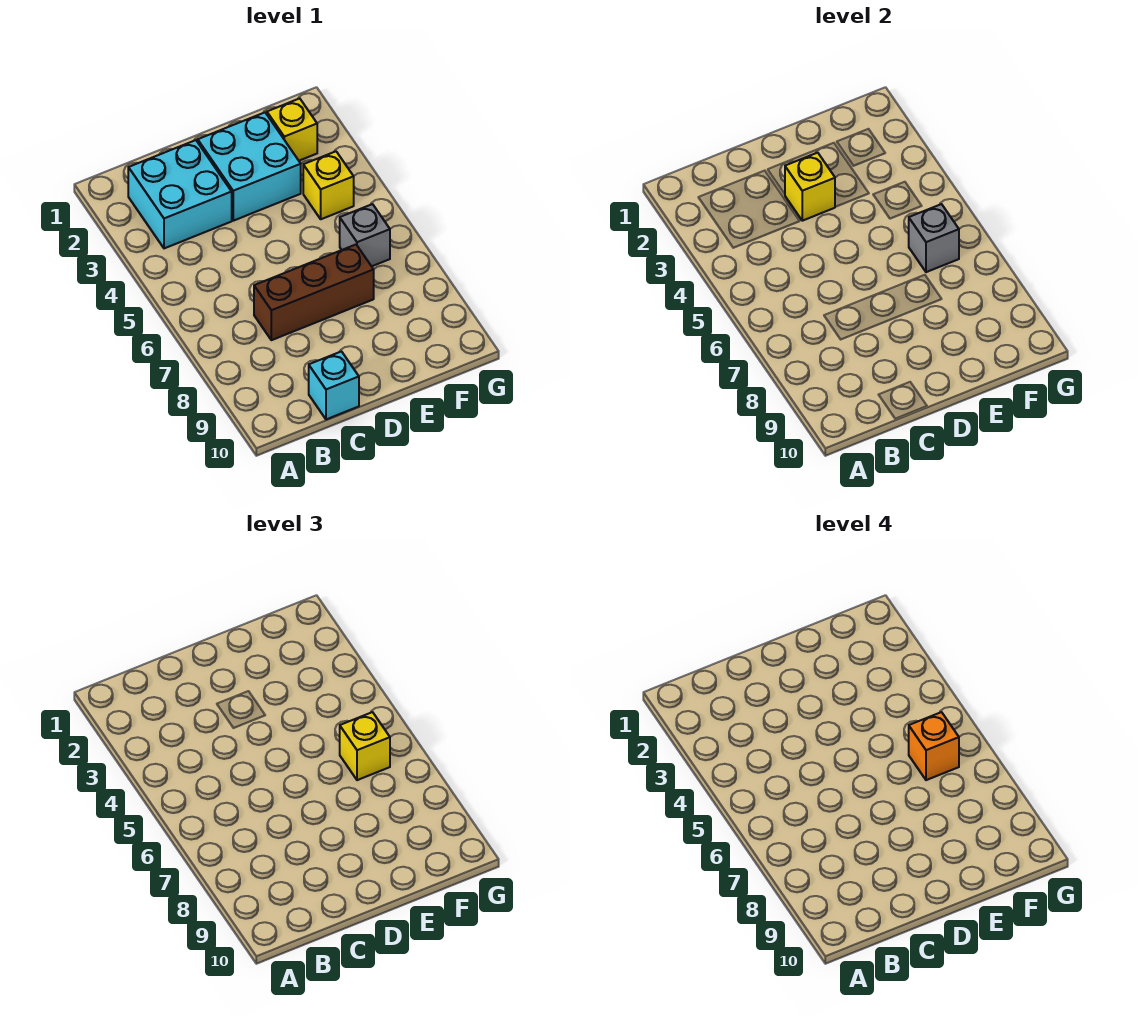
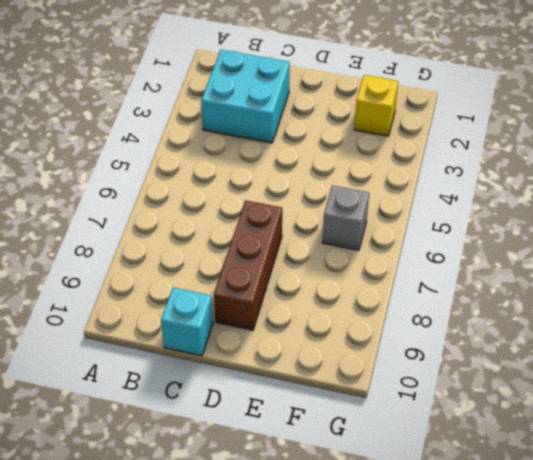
brown 1x3 brick [214,200,282,330] -> brown 1x3 brick turned to [254,245,374,340]
none -> cyan 2x2 brick [198,113,301,221]
none -> yellow 1x1 brick [303,151,354,219]

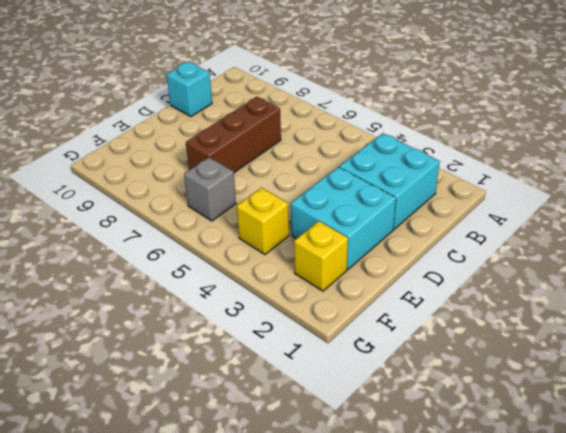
none -> yellow 1x1 brick [785,153,835,221]
none -> grey 1x1 brick [909,204,959,272]

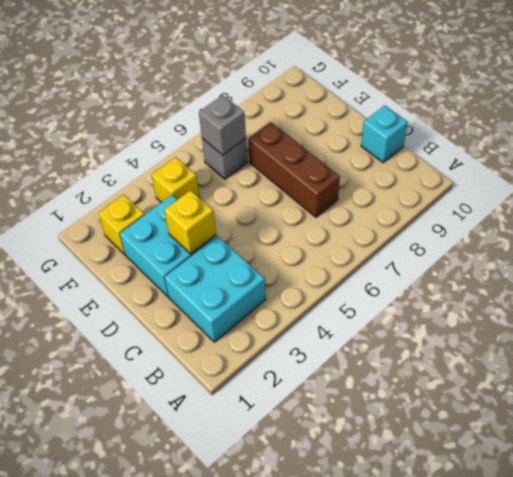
none -> yellow 1x1 brick [340,712,390,780]
none -> orange 1x1 brick [909,712,959,780]

